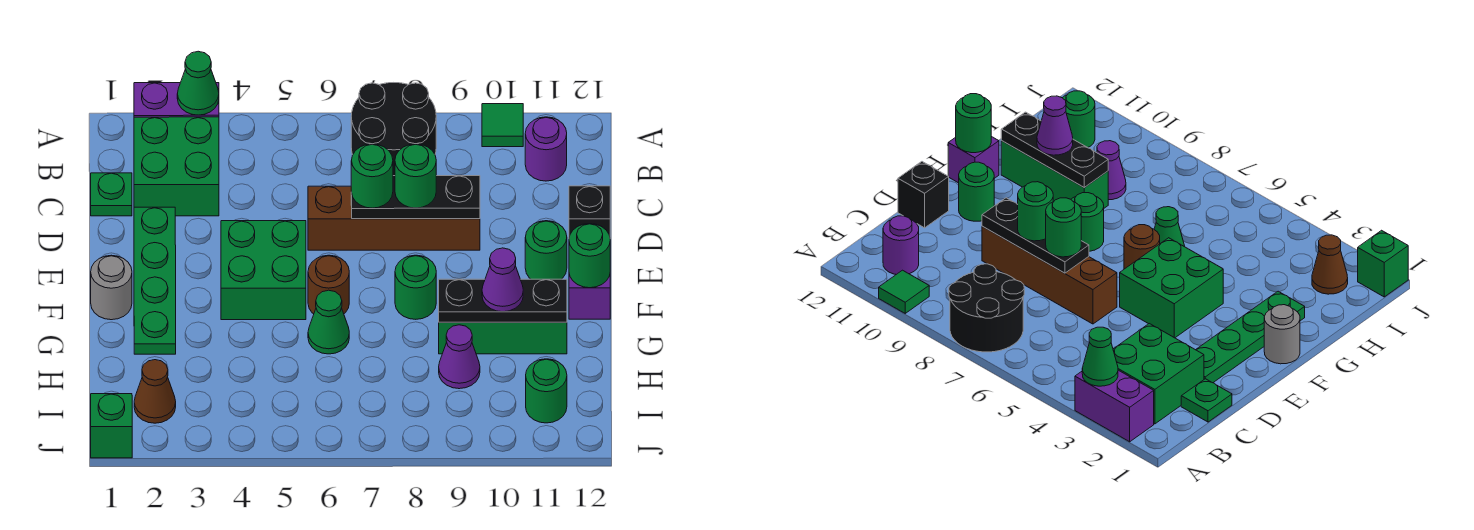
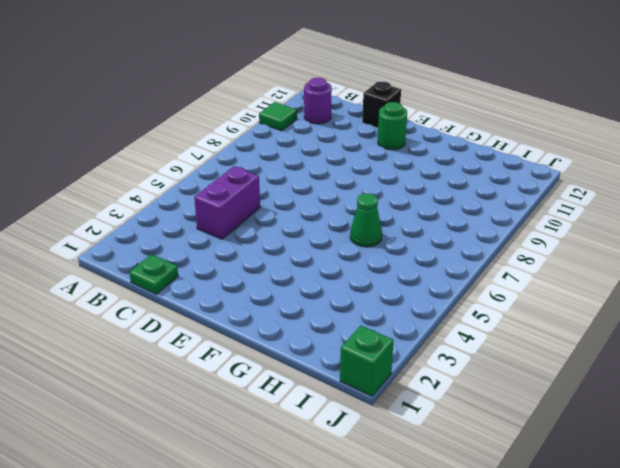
purple 1x2 brick [194,166,260,239] -> purple 1x2 brick moved to [134,83,219,117]
none -> black 2x2 round brick [351,83,436,176]
none -> green 2x2 brick [134,117,219,216]
none -> green 1x4 plate [134,207,176,354]

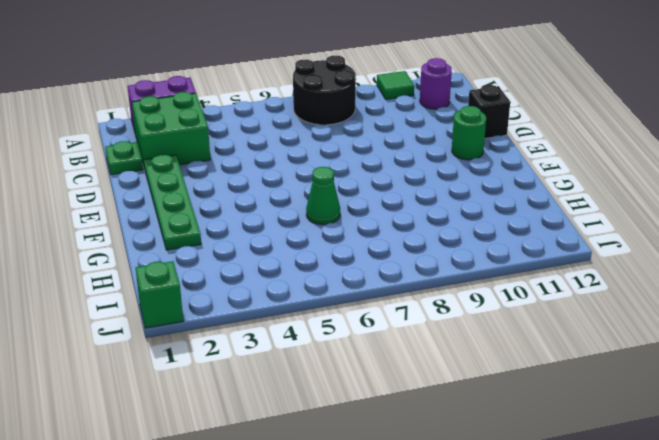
none -> brown 1x4 brick [308,186,480,250]
none -> green 2x2 brick [221,221,306,320]
none -> grey 1x1 round brick [91,255,132,320]

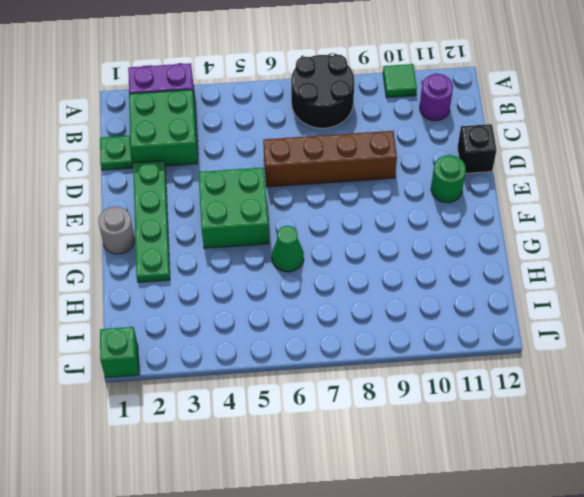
none -> brown 1x1 round brick [308,255,349,314]
none -> green 1x1 round brick [395,255,436,319]
none -> purple 1x1 brick [569,274,610,319]

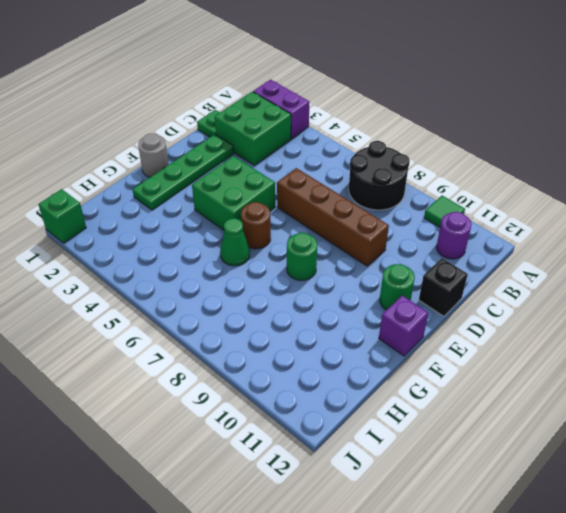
none -> green 1x3 brick [439,322,567,354]
none -> purple 1x1 cone [439,325,480,389]
none -> brown 1x1 cone [134,360,176,423]

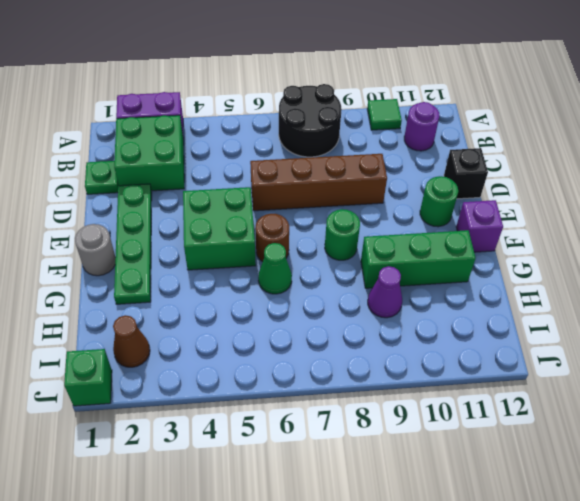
none -> green 1x1 round brick [526,359,567,423]
none -> green 1x1 cone [177,51,219,115]
none -> black 1x3 plate [351,176,480,219]

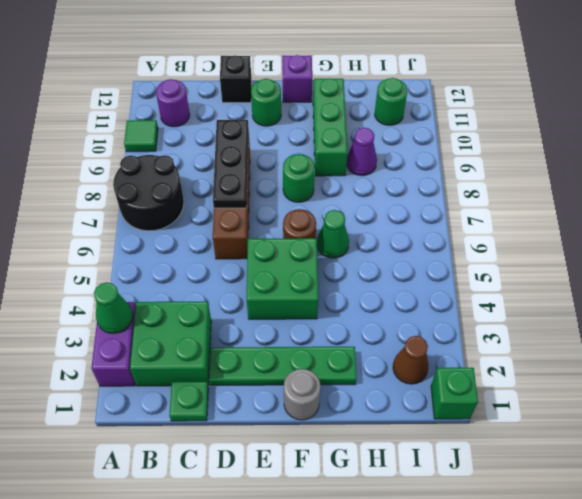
none -> green 1x1 round brick [569,224,610,288]
none -> black 1x3 plate [439,279,567,322]
none -> green 1x1 round brick [351,144,393,208]

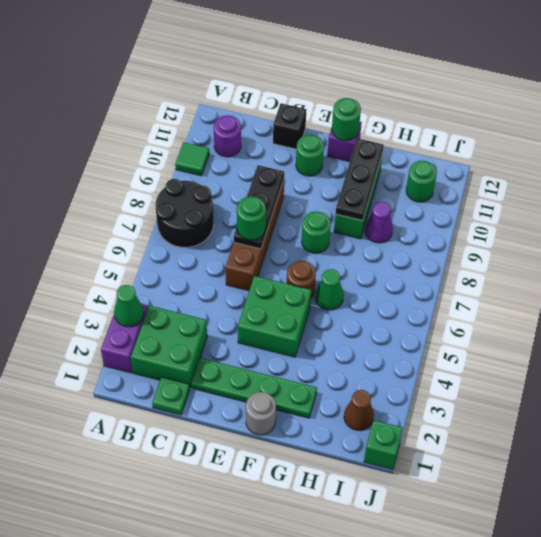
none -> green 1x1 round brick [395,144,436,208]
none -> purple 1x1 cone [482,248,523,312]

